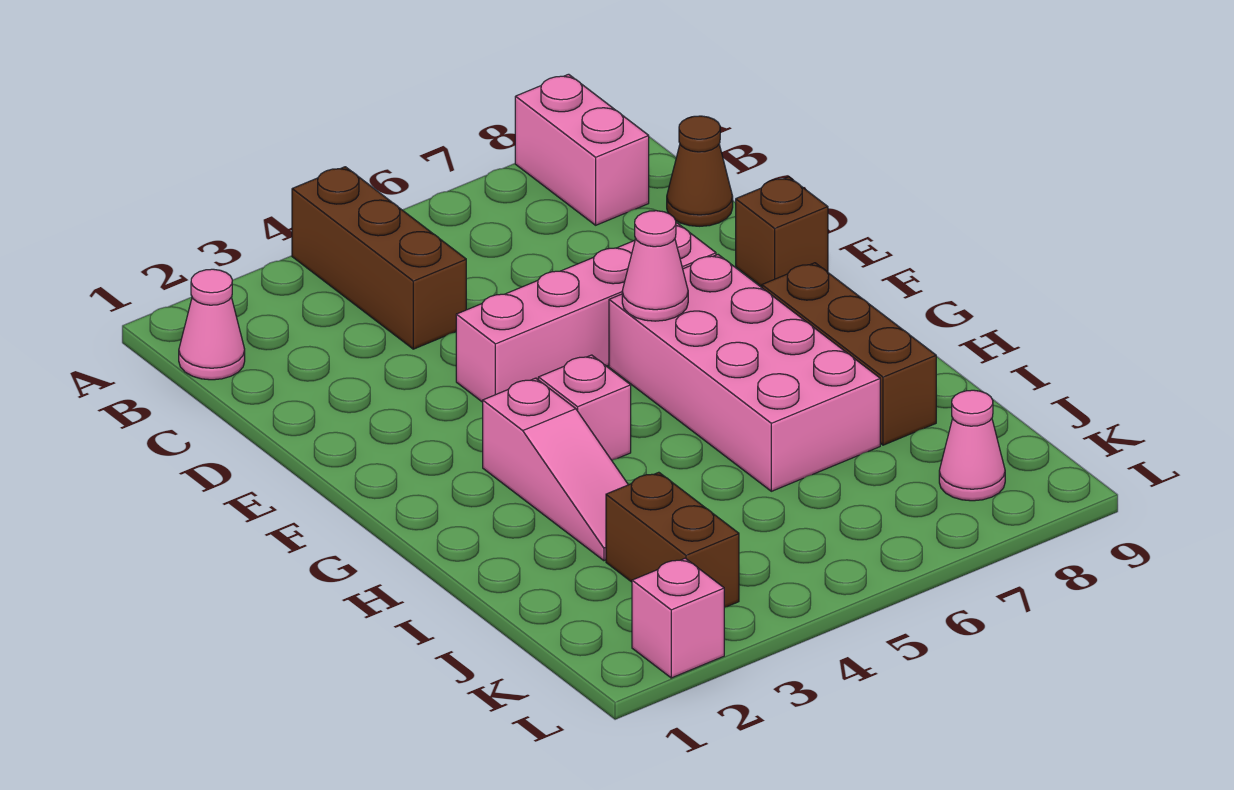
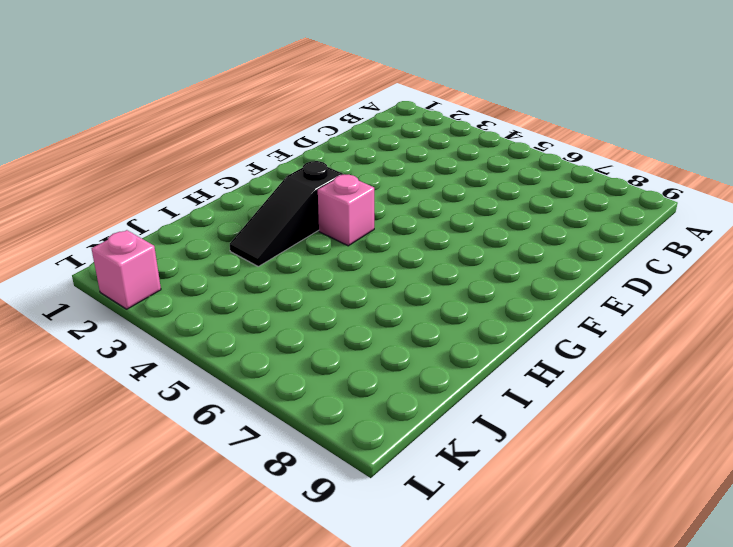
black 1x3 slope [230,161,343,266] -> pink 1x3 slope [483,378,628,561]
none -> brown 1x3 brick [292,167,466,349]
none -> pink 1x2 brick [515,74,649,225]
none -> pink 1x1 cone [179,269,245,380]

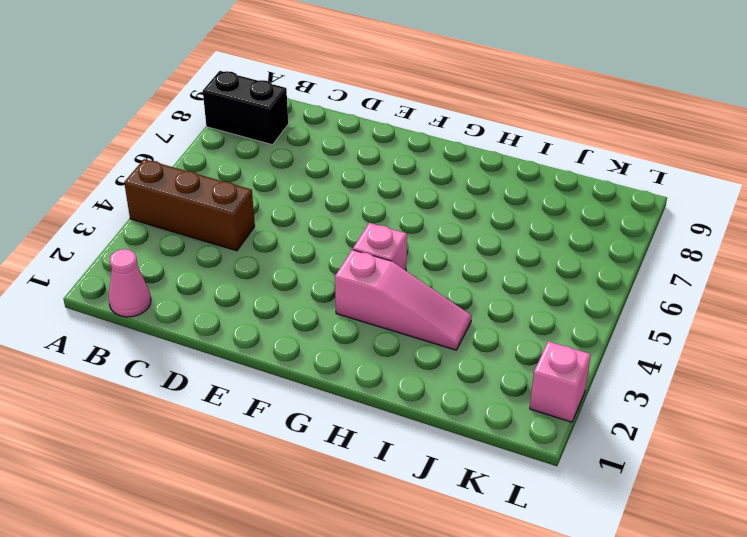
black 1x2 brick [203,71,288,145] -> pink 1x2 brick [515,74,649,225]
none -> brown 1x1 cone [667,116,733,226]
none -> pink 1x4 brick [456,223,716,402]
none -> brown 1x1 brick [736,177,828,287]

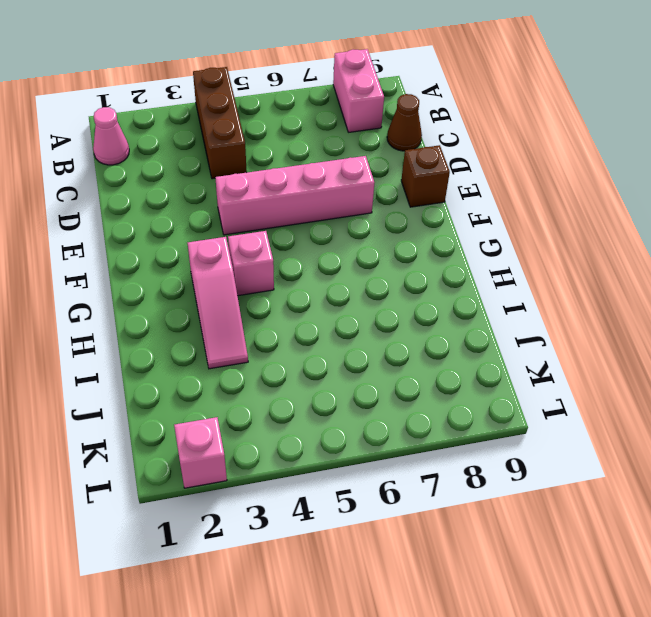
none -> pink 2x4 brick [609,255,880,491]
none -> brown 1x3 brick [762,263,936,445]
none -> brown 1x2 brick [606,472,739,607]

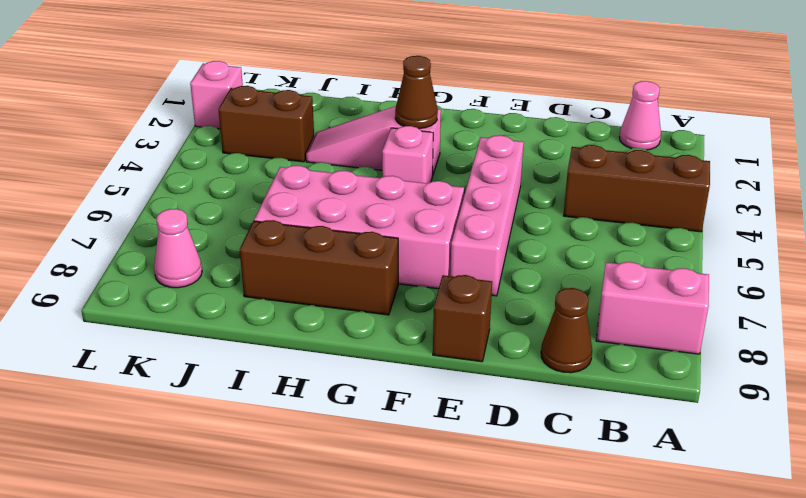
brown 1x1 cone [395,56,438,129] -> none
none -> pink 1x1 cone [622,211,688,321]

